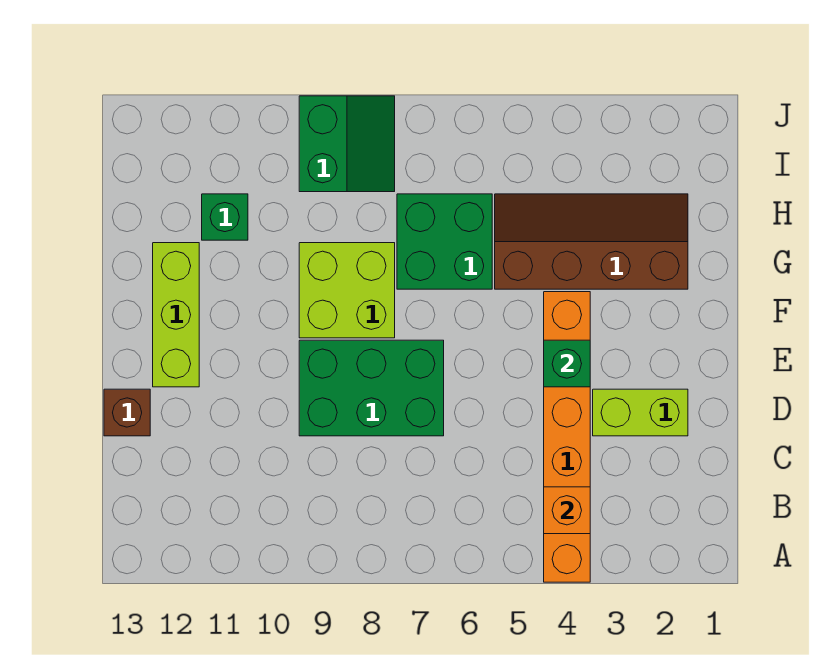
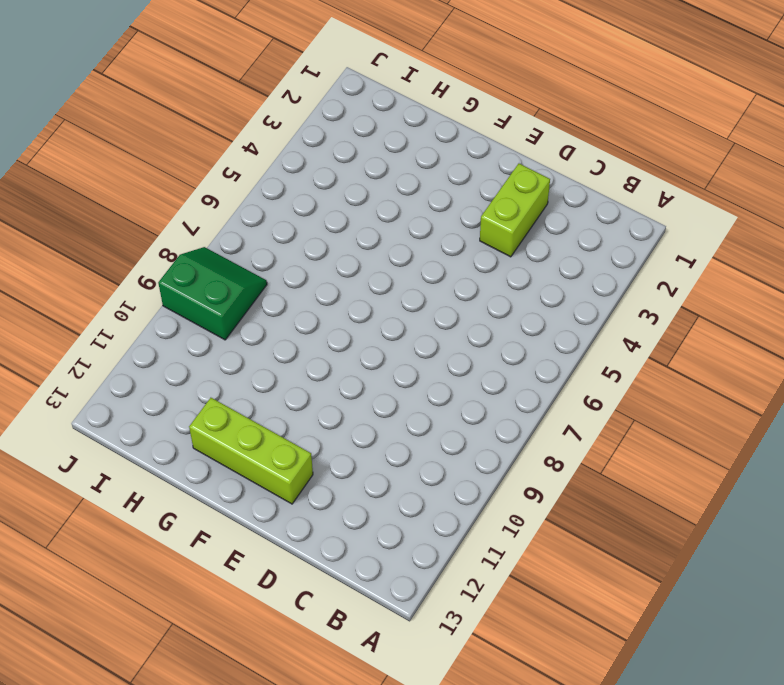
none -> orange 1x6 brick [544,292,590,582]
none -> green 2x3 brick [299,340,444,436]
none -> brown 1x1 brick [104,389,150,436]

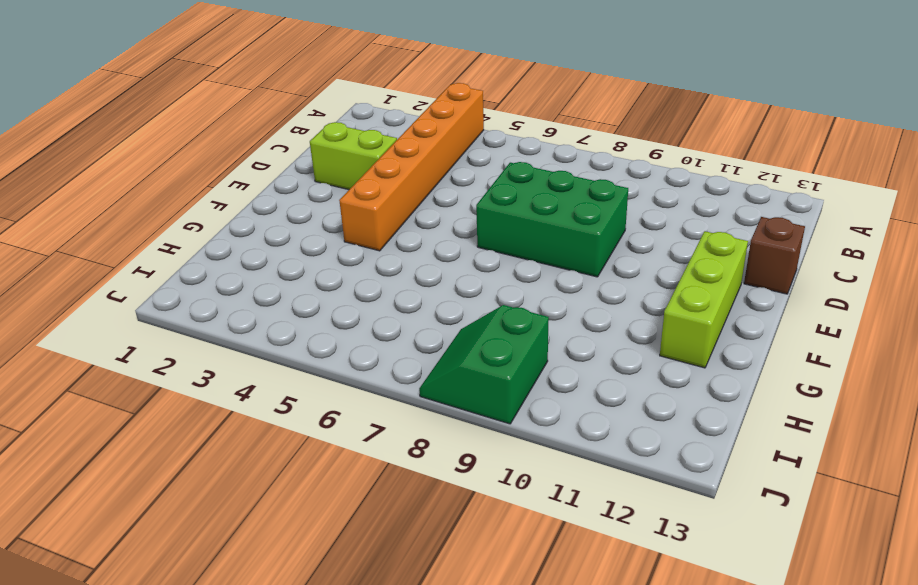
none -> lime 2x2 brick [299,243,395,338]
none -> brown 2x4 slope [495,194,688,289]
none -> green 2x2 brick [397,194,492,289]

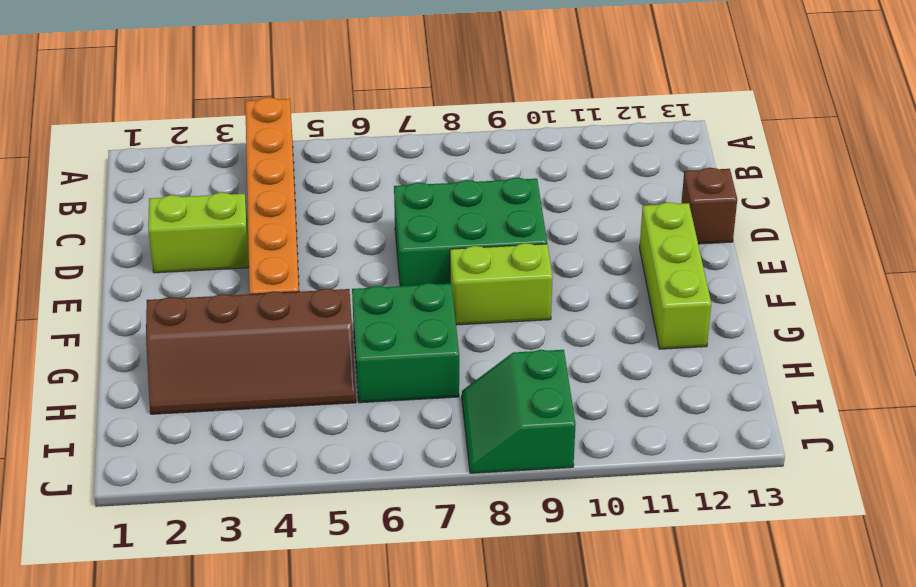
lime 1x2 brick [450,243,553,325] -> lime 2x2 brick [299,243,395,338]
none -> green 1x1 brick [202,194,248,240]
none -> orange 1x1 brick [544,487,590,534]
none -> green 1x1 brick [544,340,590,387]

